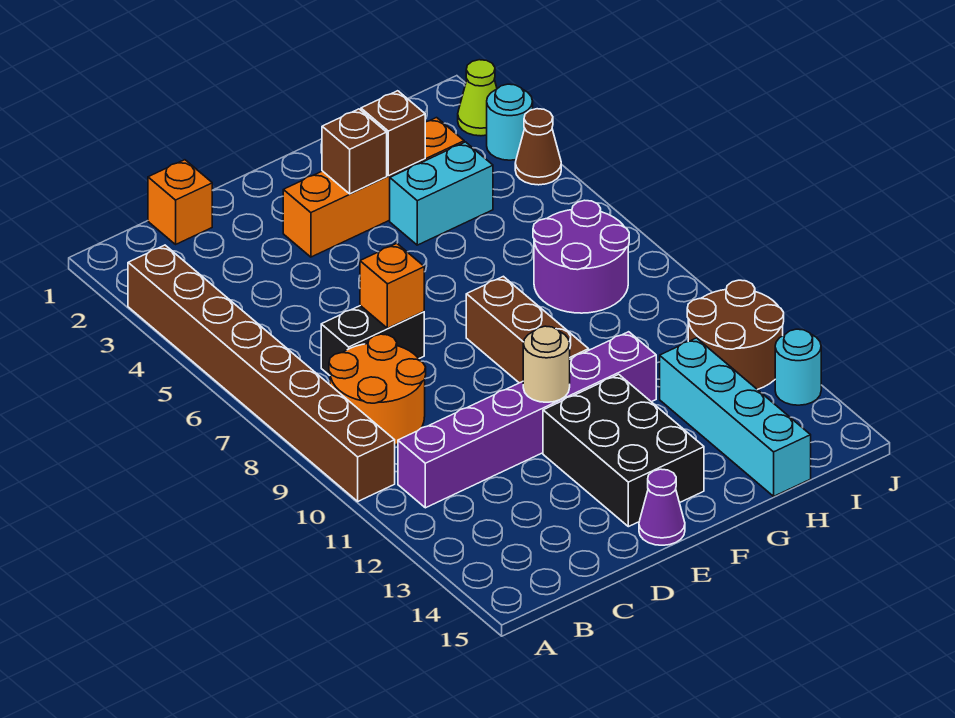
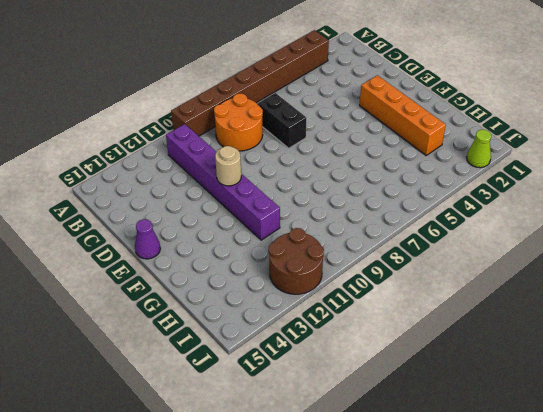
none -> orange 1x1 brick [148,160,212,244]
none -> black 2x3 brick [543,375,704,527]
none -> brown 1x3 brick [466,276,589,383]

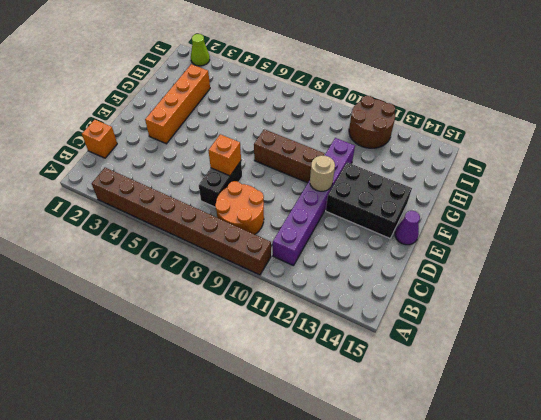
none -> cyan 1x2 brick [390,142,493,245]
none -> purple 2x2 round brick [533,200,629,313]
none -> cyan 1x4 brick [660,338,811,496]

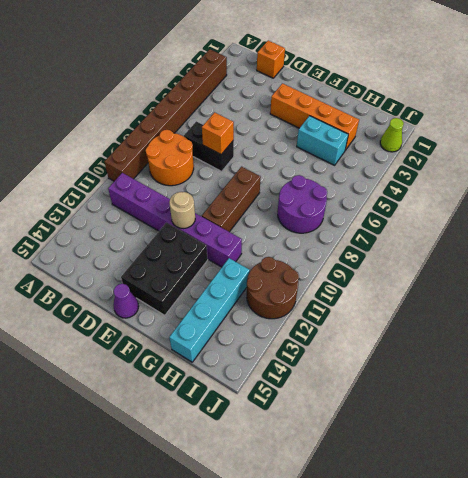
none -> cyan 1x1 round brick [487,84,533,160]
none -> brown 1x1 cone [515,109,561,185]
none -> cyan 1x1 round brick [775,329,821,405]

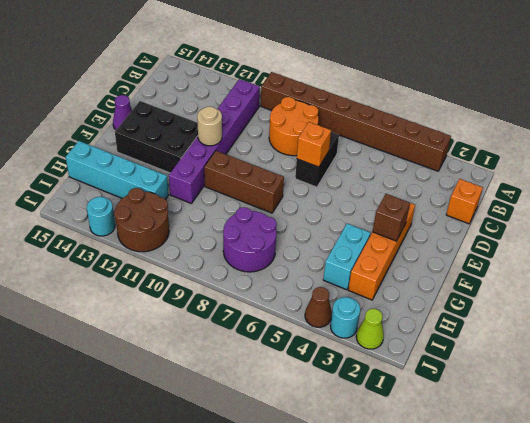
none -> brown 1x1 brick [361,91,425,176]

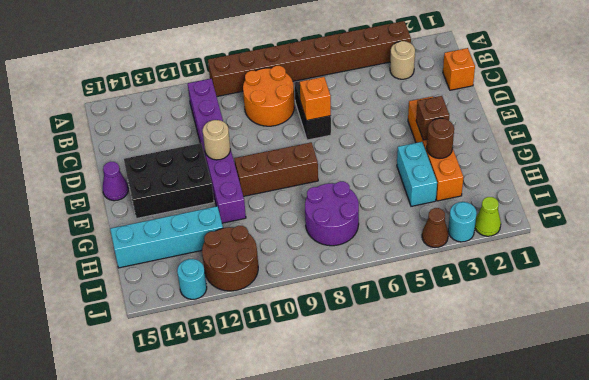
tan 1x1 round brick [390,41,415,79] -> none
brown 1x1 round brick [427,118,454,159] -> brown 1x1 brick [361,91,425,176]

